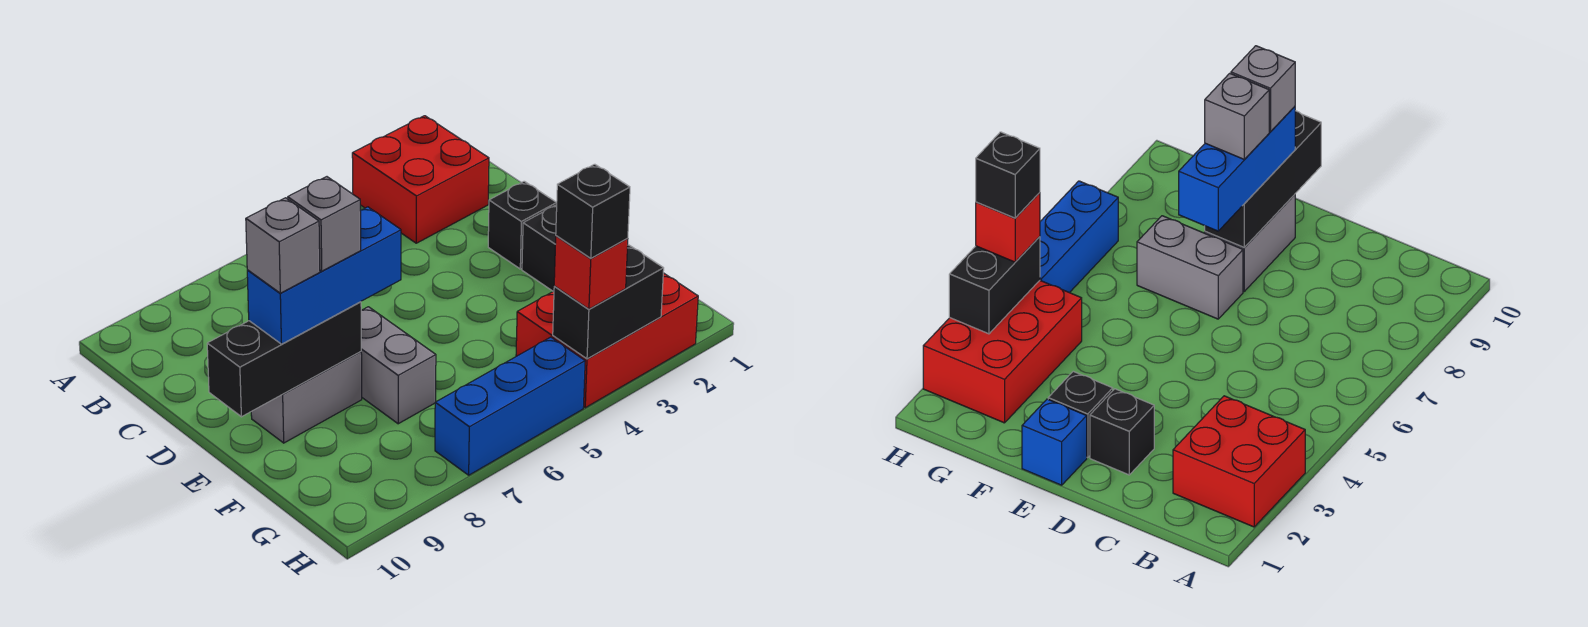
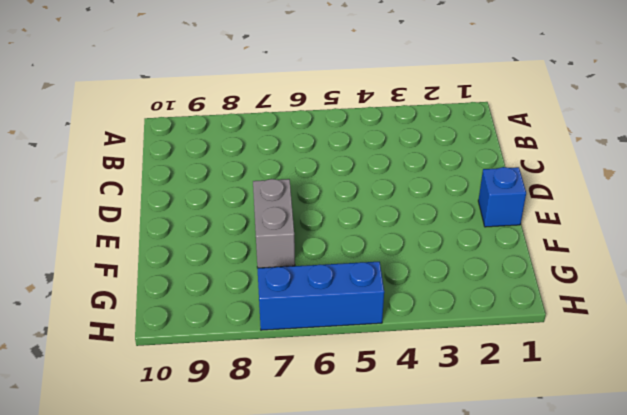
none -> red 2x2 brick [352,116,489,243]
none -> black 1x1 brick [488,181,557,269]
none -> black 1x1 brick [522,205,557,291]

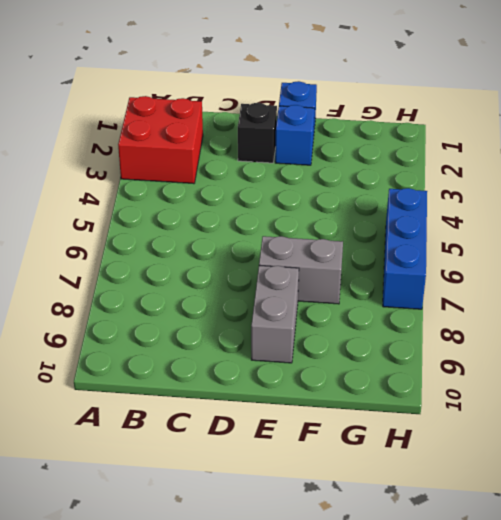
blue 1x1 brick [275,105,315,165] -> black 1x1 brick [522,205,557,291]
none -> red 2x3 brick [516,273,698,408]
none -> black 1x3 brick [207,302,361,417]
none -> black 1x2 brick [553,245,664,359]

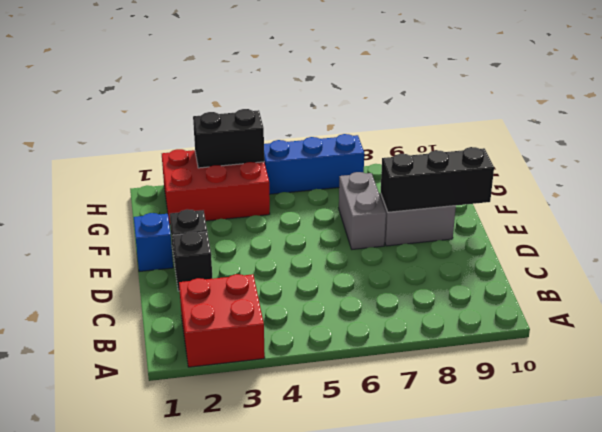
none -> blue 1x3 brick [247,207,401,344]
none -> red 1x1 brick [554,236,628,309]
none -> grey 1x1 brick [288,177,361,271]

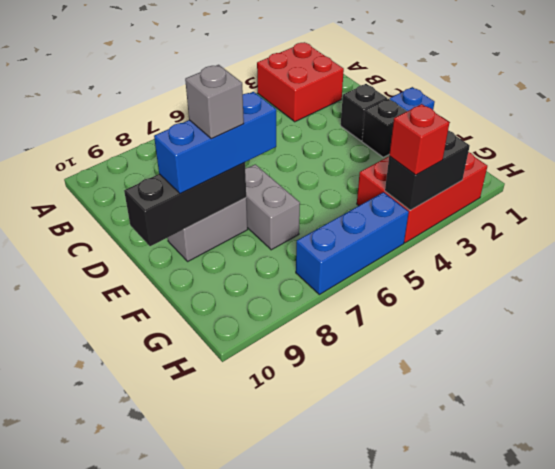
none -> grey 1x1 brick [246,198,320,293]
none -> black 1x1 brick [556,164,630,258]

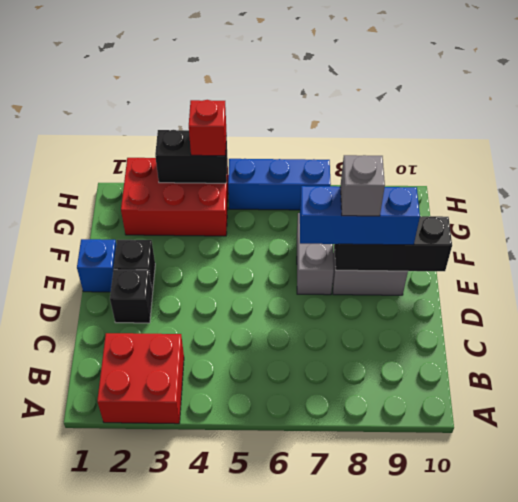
none -> grey 1x1 brick [246,198,320,293]
none -> black 1x1 brick [556,164,630,258]

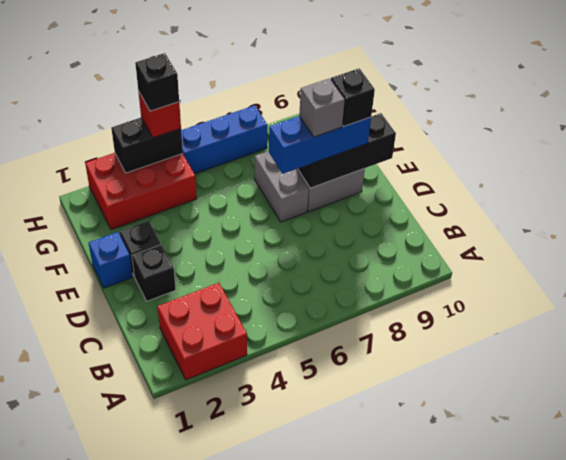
black 1x1 brick [331,68,375,127] -> grey 1x1 brick [246,198,320,293]

